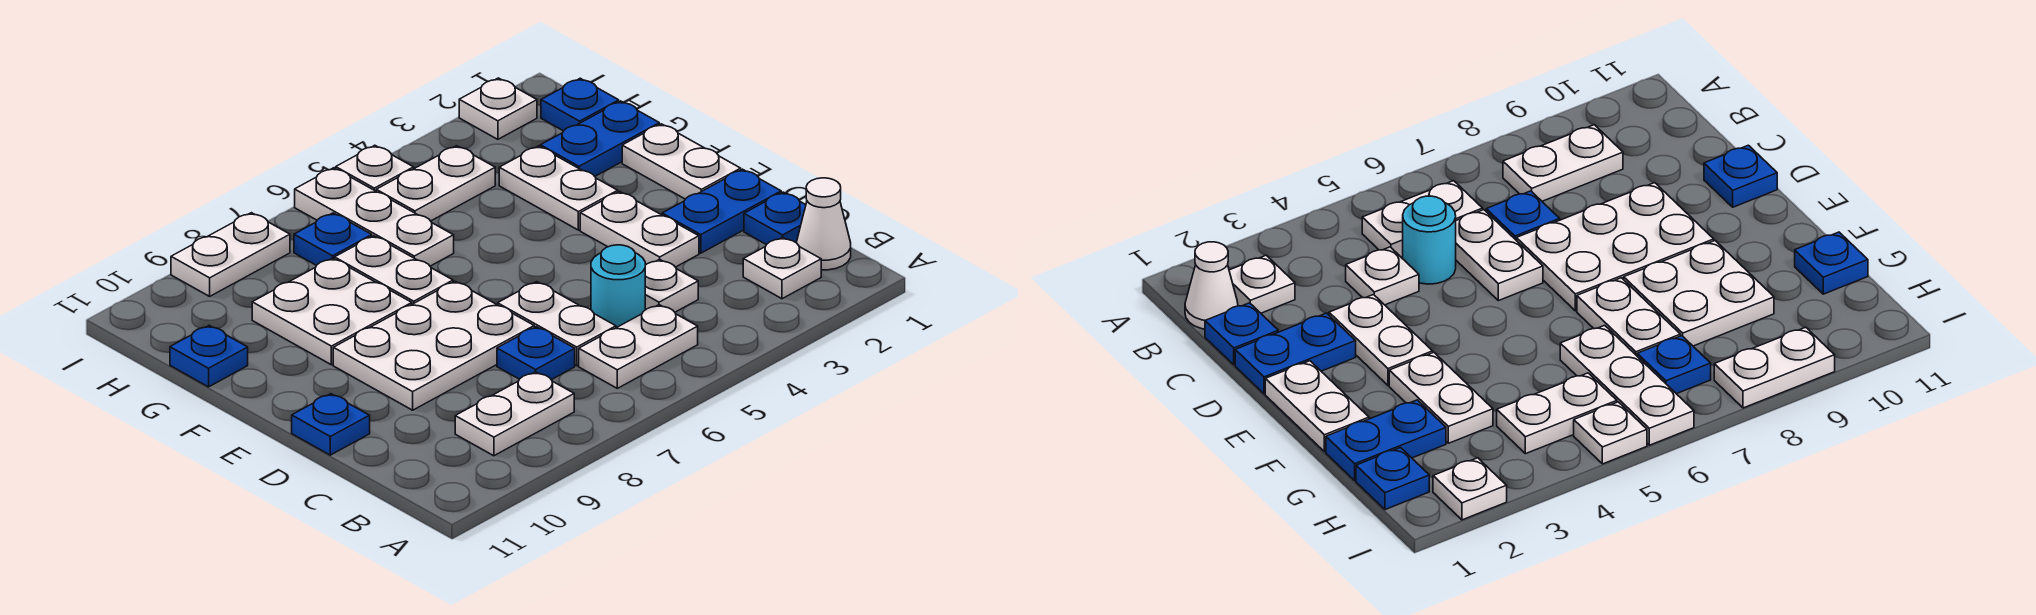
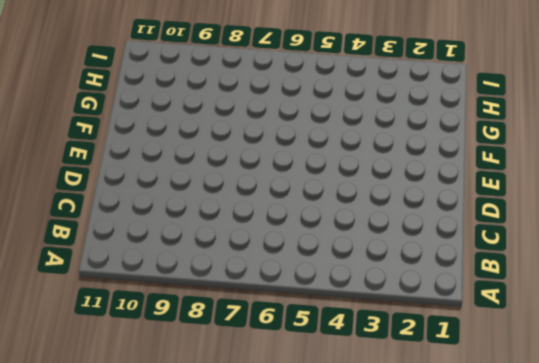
none -> white 1x1 cone [796,178,851,270]
none -> white 1x1 plate [743,237,821,299]
none -> white 1x2 plate [579,305,698,388]

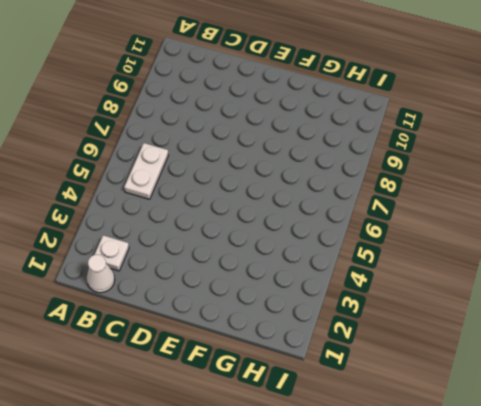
none -> white 1x2 plate [455,372,574,456]
none -> blue 1x1 plate [744,192,806,245]
none -> white 1x1 plate [645,259,698,312]

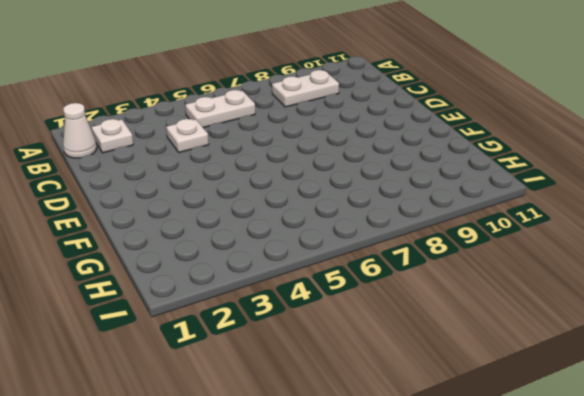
none -> blue 1x1 plate [744,192,806,245]
none -> cyan 1x1 round brick [591,245,645,328]
none -> white 1x2 plate [498,282,616,366]

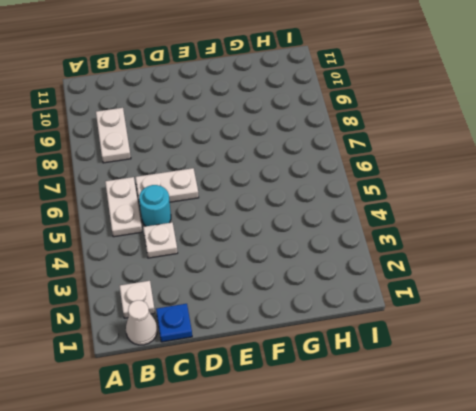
none -> blue 1x1 plate [497,327,575,380]
none -> blue 1x2 plate [662,169,781,253]
none -> white 1x2 plate [580,191,699,267]

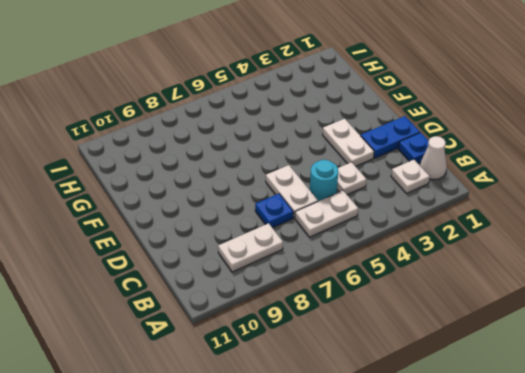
none -> white 2x3 plate [333,281,534,410]
none -> blue 1x1 plate [292,394,370,455]
none -> white 1x2 plate [622,124,741,199]

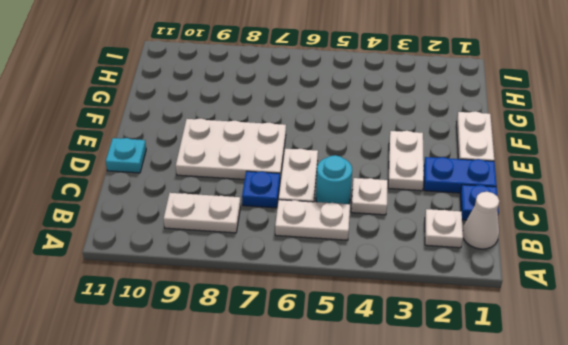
cyan 1x1 plate [106,138,146,173] -> blue 1x1 plate [292,394,370,455]
none -> white 1x2 plate [499,146,618,230]
none -> white 1x2 plate [335,236,453,304]
none -> white 2x2 plate [252,258,412,365]

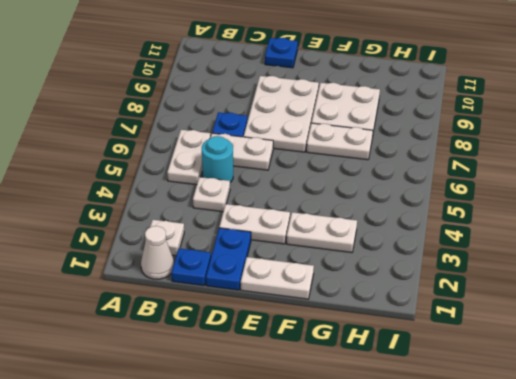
none -> white 1x2 plate [455,372,574,456]
none -> blue 1x2 plate [540,101,659,176]
none -> white 1x3 plate [295,168,454,266]

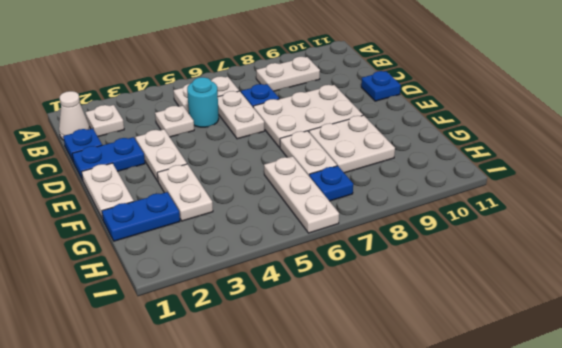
none -> blue 1x1 plate [170,326,248,387]
none -> blue 1x1 plate [541,78,619,131]
none -> white 1x2 plate [376,146,495,221]

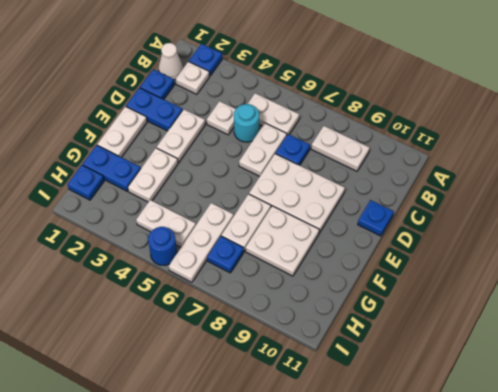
blue 1x1 plate [189,44,222,76] -> blue 1x1 plate moved to [170,326,248,387]
blue 1x1 round brick [148,227,177,266] -> white 1x1 plate [336,145,414,191]
none -> white 1x1 plate [459,78,537,139]
none -> white 1x2 plate [171,213,290,296]

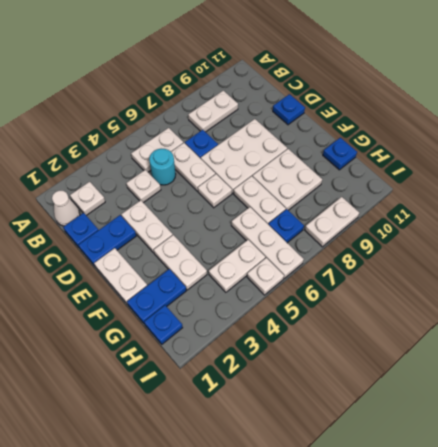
white 1x1 plate [198,174,232,208] -> white 1x1 plate moved to [459,78,537,139]

